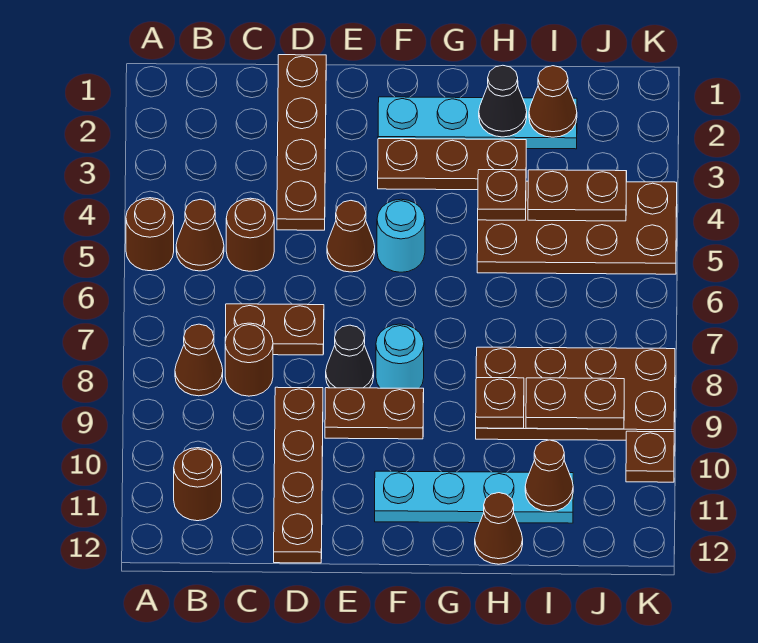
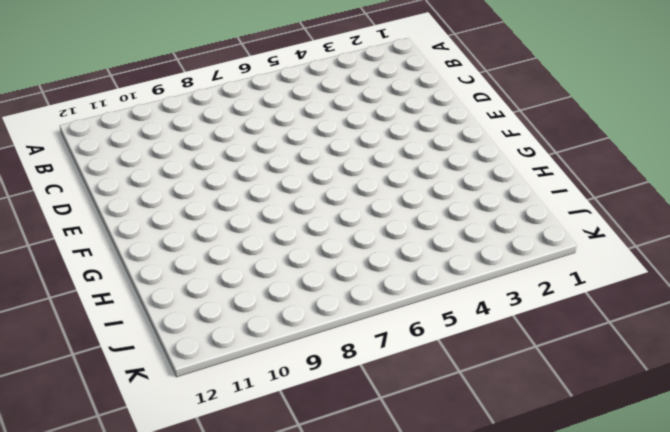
none -> brown 1x1 round brick [126,198,174,271]
none -> brown 1x1 cone [176,199,224,271]
none -> brown 1x1 cone [175,324,223,396]

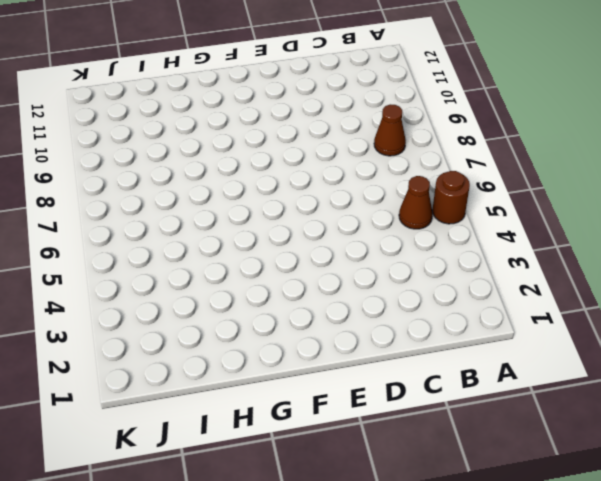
none -> brown 1x1 round brick [174,448,222,521]
none -> brown 1x1 round brick [226,198,274,271]
none -> brown 1x2 plate [225,304,324,355]

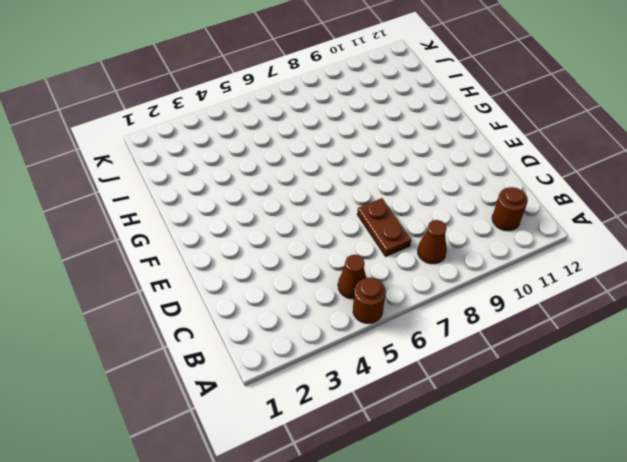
none -> brown 1x1 round brick [226,198,274,271]
none -> brown 1x1 round brick [225,323,273,396]
none -> brown 1x4 plate [277,55,326,230]

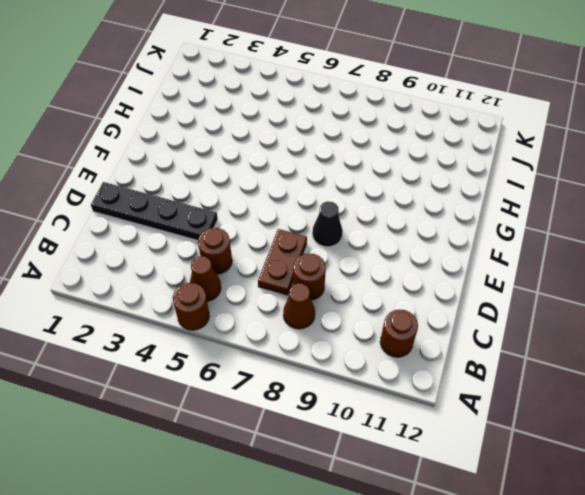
black 1x4 plate [91,182,218,240] -> brown 1x4 plate [277,55,326,230]
none -> brown 1x4 plate [274,387,323,563]
none -> brown 1x1 cone [327,201,375,272]
none -> brown 1x2 plate [325,388,424,439]

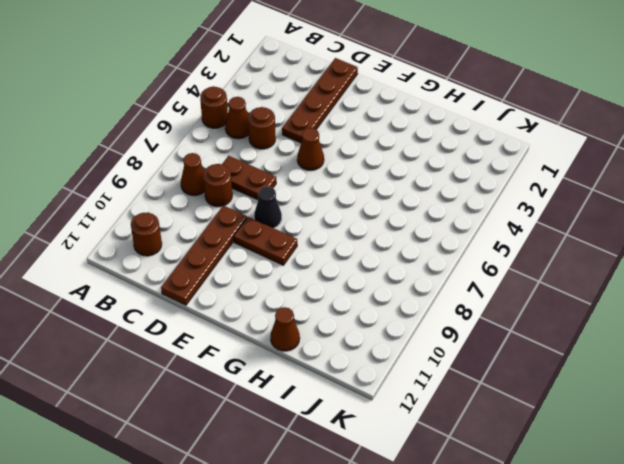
none -> cyan 1x4 plate [378,97,577,149]
none -> brown 1x3 plate [378,139,526,190]
none -> cyan 1x1 round brick [377,199,425,272]

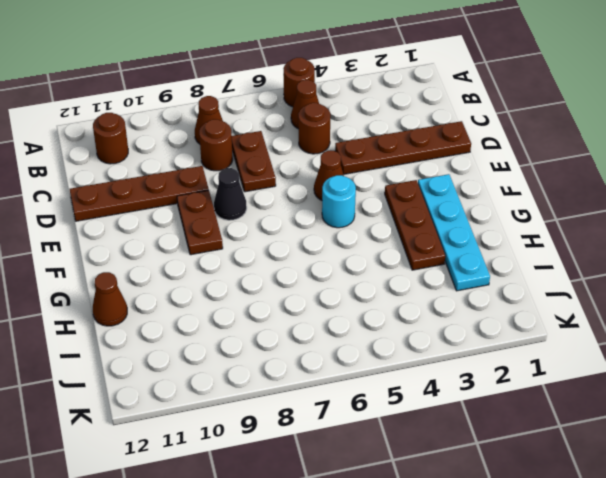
none -> cyan 1x1 round brick [376,324,424,388]
none -> cyan 1x4 plate [375,471,573,523]
none -> brown 2x4 plate [477,181,677,274]

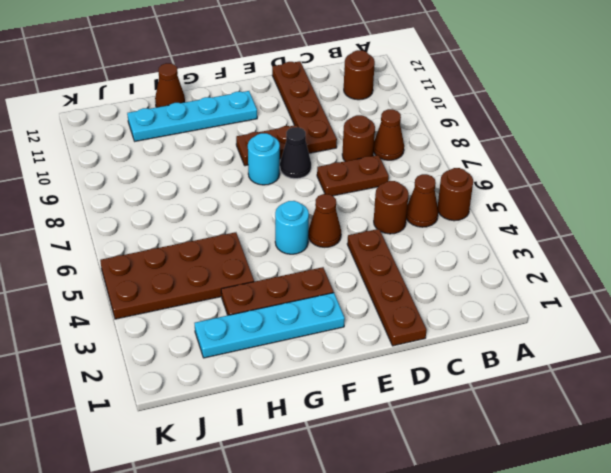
none -> brown 2x4 plate [476,347,675,440]
none -> brown 1x1 plate [626,431,674,482]
none -> black 1x1 cone [479,65,527,137]

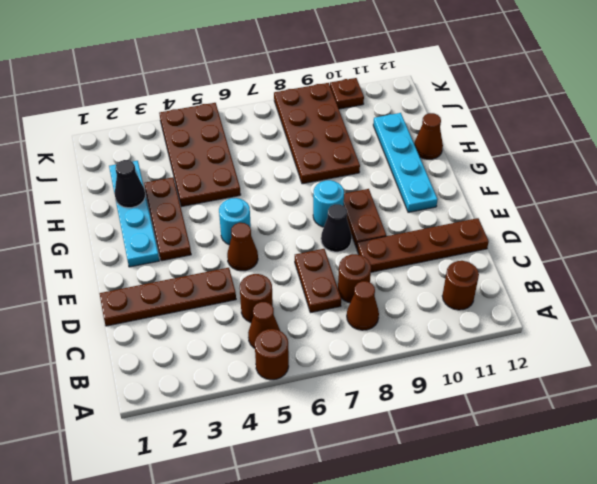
none -> brown 1x1 plate [478,170,526,220]
none -> brown 1x1 plate [476,378,524,428]
none -> brown 1x1 cone [529,66,577,137]

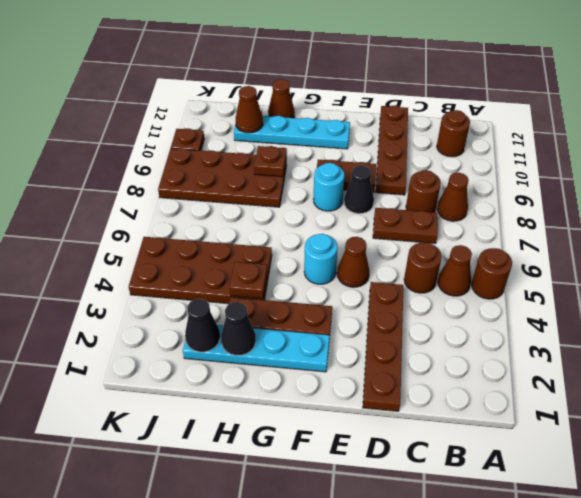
black 1x1 cone [185,299,220,352] -> brown 1x1 cone [529,66,577,137]
none -> brown 1x2 plate [528,170,627,221]
none -> brown 1x2 plate [526,378,624,429]

